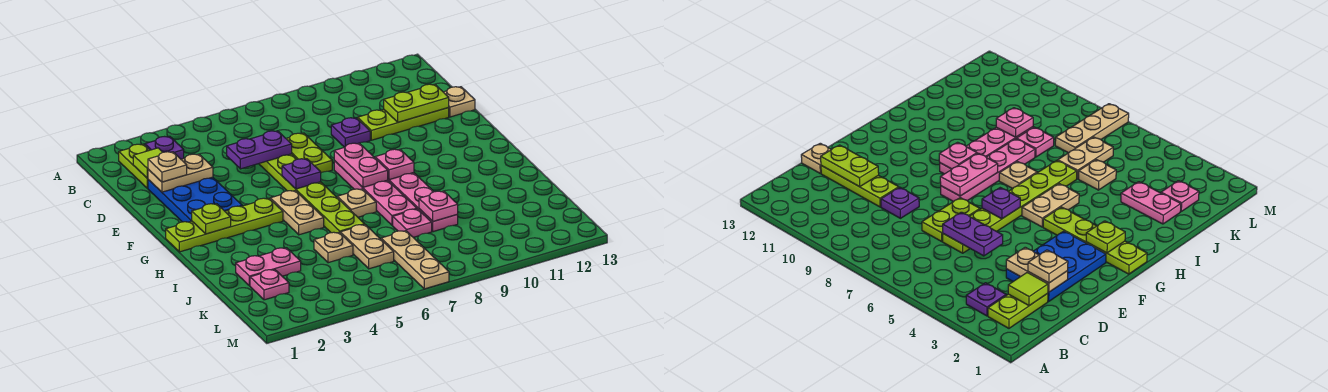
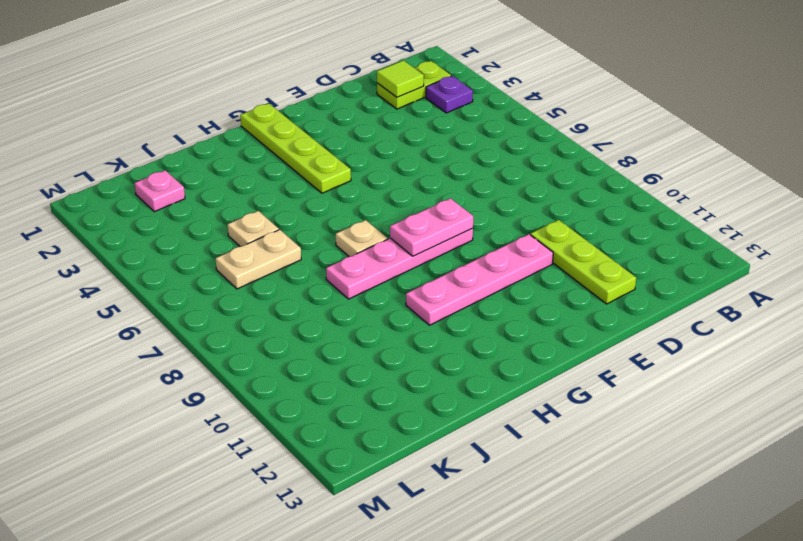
pink 1x4 plate [406,234,553,325] -> pink 1x4 plate moved to [388,173,458,232]
none -> blue 2x3 plate [148,177,242,222]
none -> lime 1x6 plate [259,154,365,233]
none -> lime 1x2 plate [286,133,332,173]

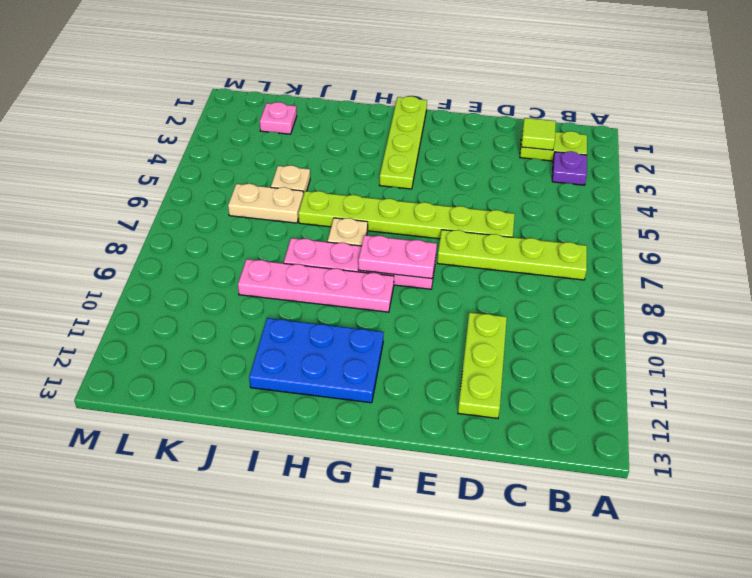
lime 1x4 plate [437,230,587,280] -> lime 1x2 plate [286,133,332,173]
blue 2x3 plate [249,318,384,403] -> blue 2x3 plate moved to [148,177,242,222]
none -> purple 1x1 plate [331,118,370,147]
none -> tan 1x1 plate [444,87,475,117]
none -> tan 1x2 plate [270,191,324,235]

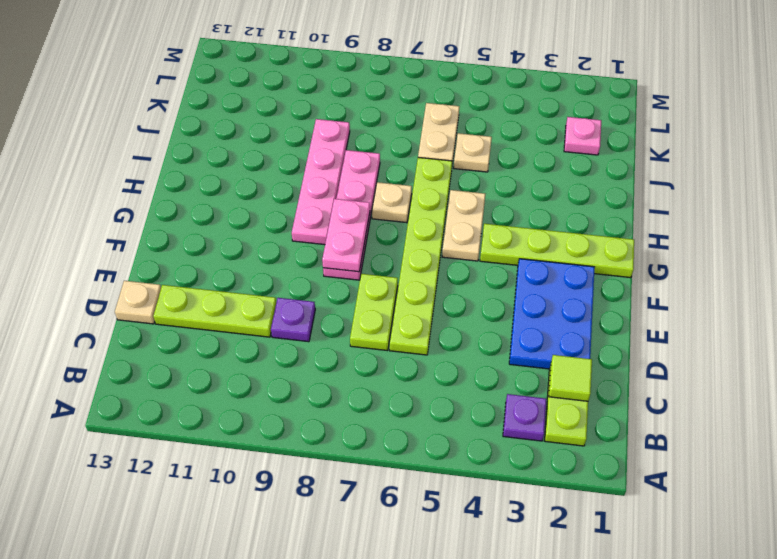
none -> pink 1x2 plate [236,248,301,286]
none -> pink 1x1 plate [393,209,432,237]
none -> tan 1x3 plate [381,231,449,289]

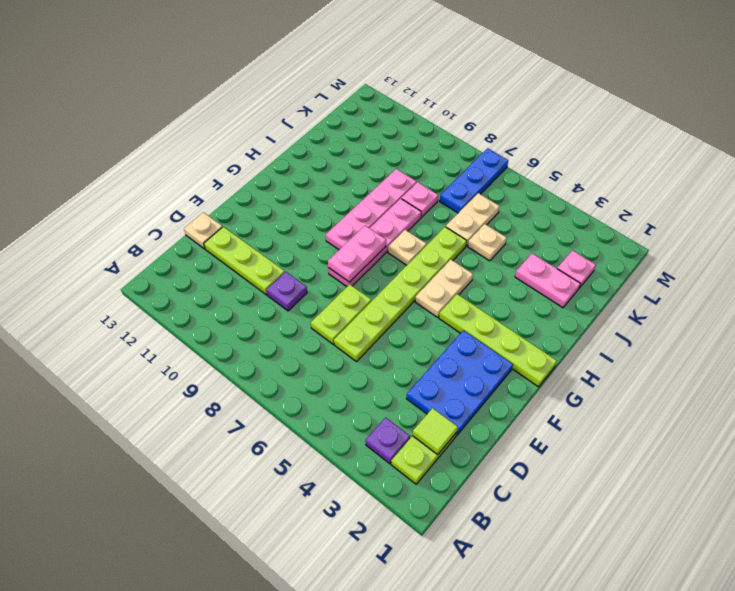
blue 1x3 plate [440,148,508,213] -> tan 1x3 plate [381,231,449,289]
none -> tan 1x2 plate [148,154,213,192]
none -> purple 1x2 plate [227,131,292,169]
none -> lime 1x2 plate [384,84,449,122]

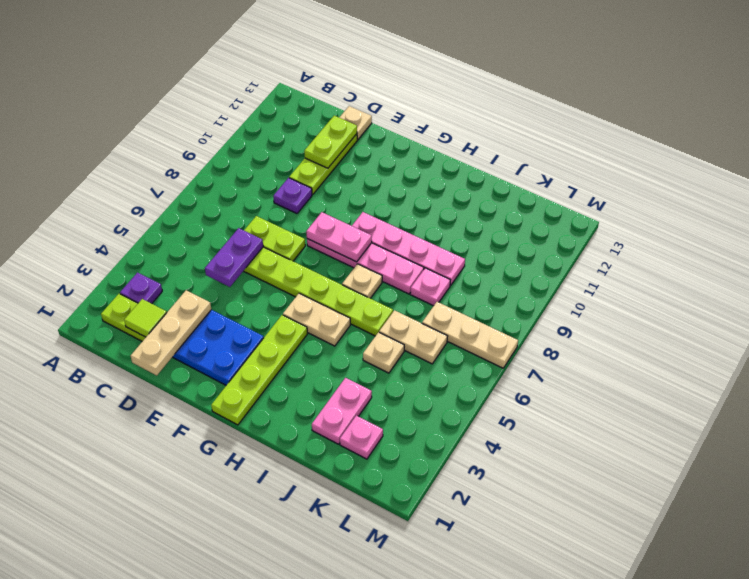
tan 1x3 plate [131,290,211,375] -> tan 1x2 plate [148,154,213,192]
none -> purple 1x1 plate [282,159,321,189]
none -> lime 1x1 plate [192,204,231,234]
none -> pink 1x1 plate [375,149,414,180]

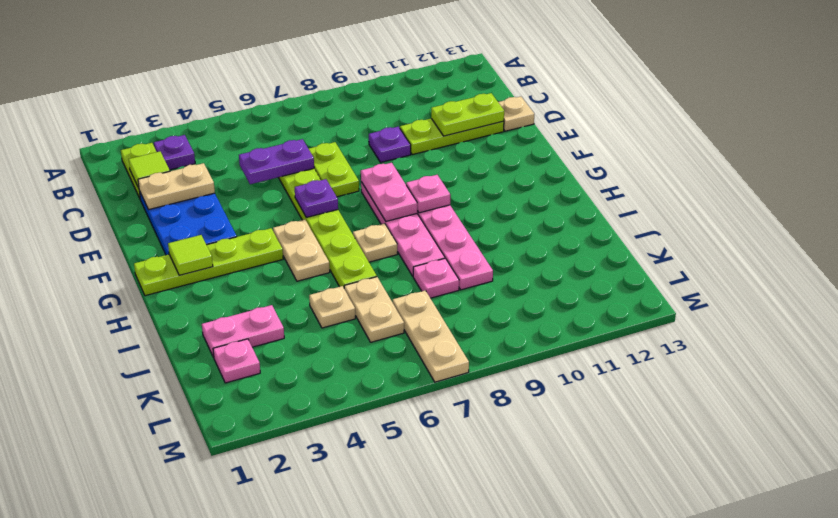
lime 1x1 tile [168,235,213,275] -> lime 1x1 plate [192,204,231,234]
none -> pink 1x1 plate [419,191,458,221]
none -> tan 1x1 plate [148,152,187,182]

